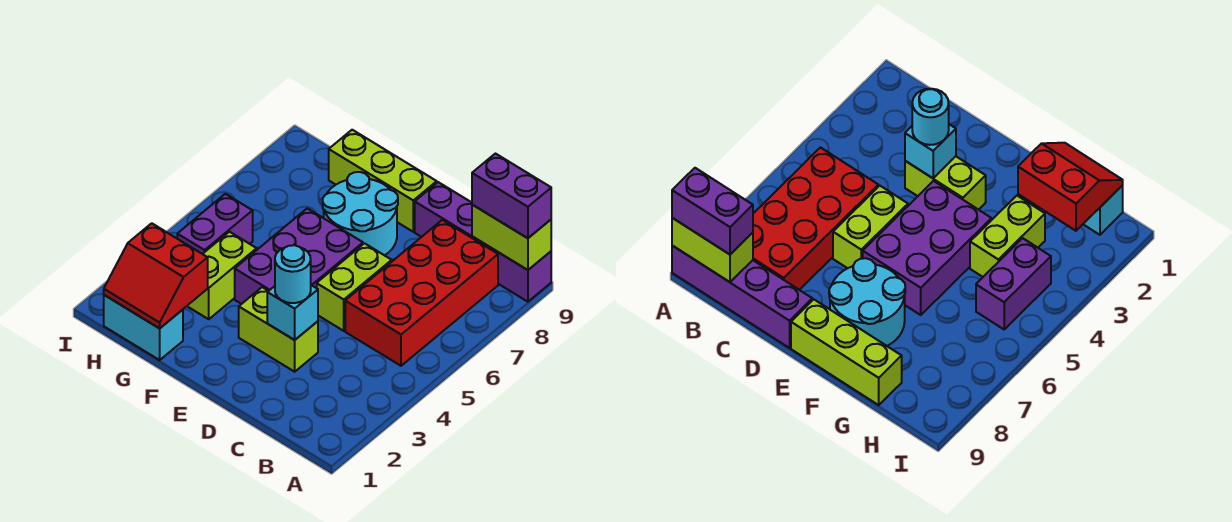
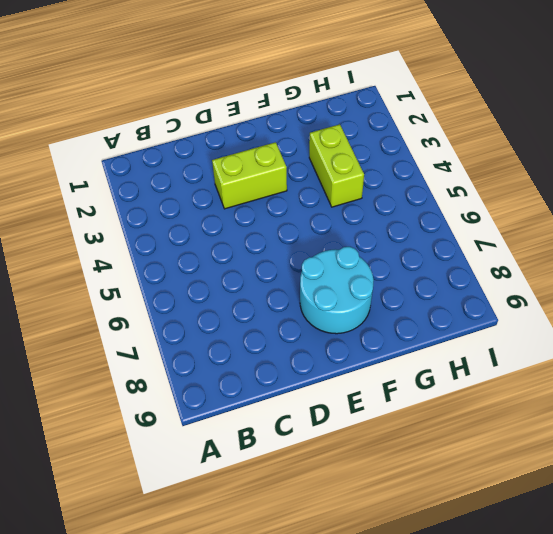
none -> purple 1x4 brick [415,182,551,302]
none -> red 2x4 brick [345,220,498,366]
none -> lime 1x2 brick [317,243,392,331]

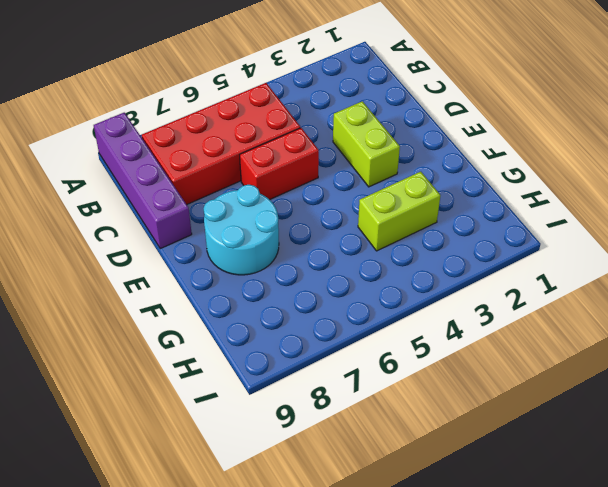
red 1x2 brick [240,128,319,200] -> lime 1x2 brick [317,243,392,331]
none -> purple 2x3 brick [235,208,363,304]
none -> lime 1x3 brick [329,130,437,232]
none -> cyan 1x2 brick [104,295,183,360]

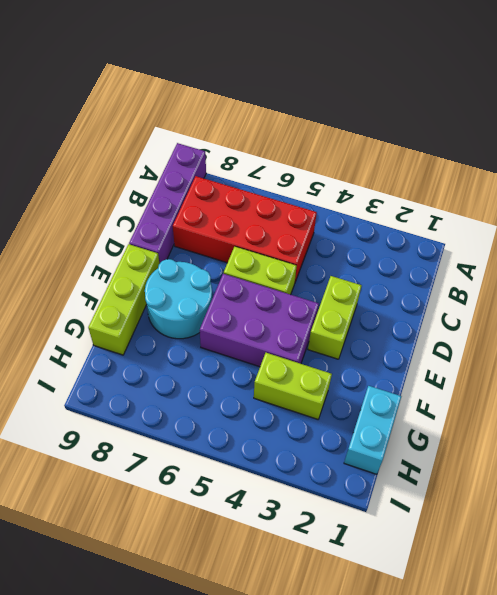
none -> purple 1x2 brick [177,194,253,254]
none -> lime 1x2 brick [472,205,551,270]
none -> cyan 1x1 brick [267,285,318,340]

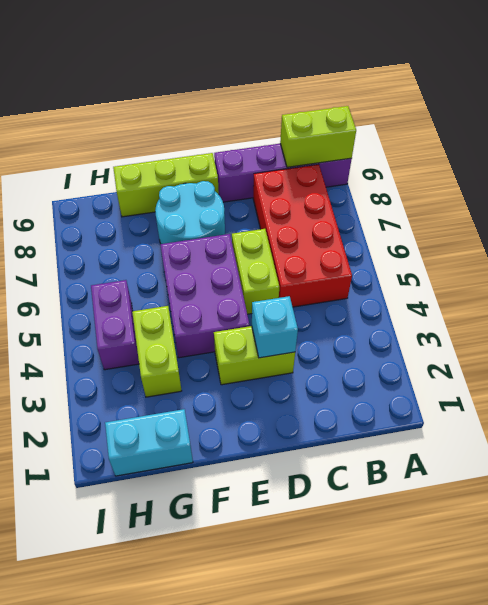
none -> red 2x2 slope [104,223,208,328]
none -> purple 1x2 brick [472,154,551,238]
none -> cyan 1x1 round brick [275,245,311,303]

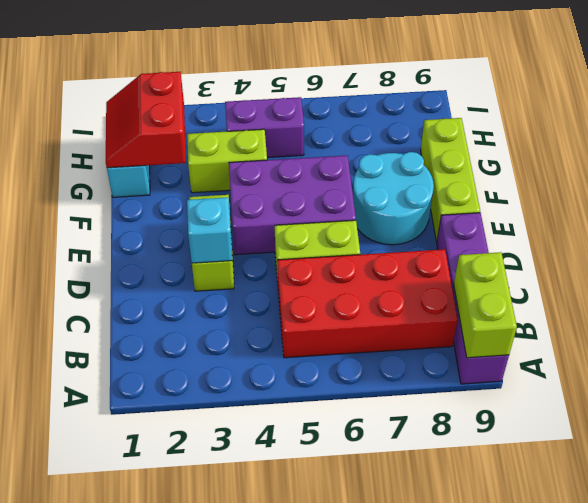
none -> purple 1x2 brick [472,154,551,238]
none -> cyan 1x1 round brick [275,245,311,303]

